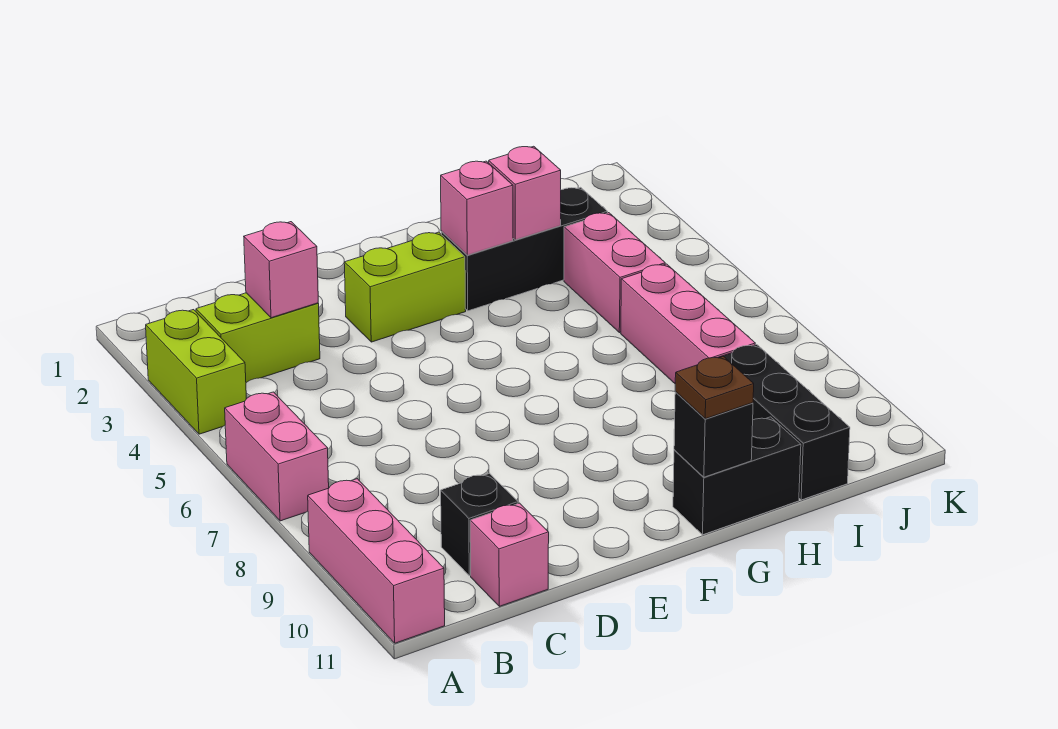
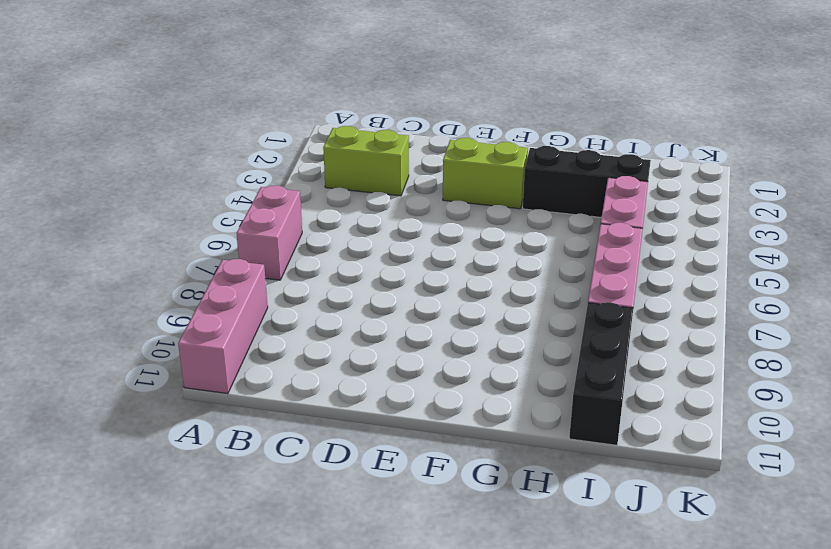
none -> lime 1x2 brick [146,310,246,434]
none -> black 1x1 brick [441,473,518,576]
none -> pink 1x1 brick [470,503,549,606]

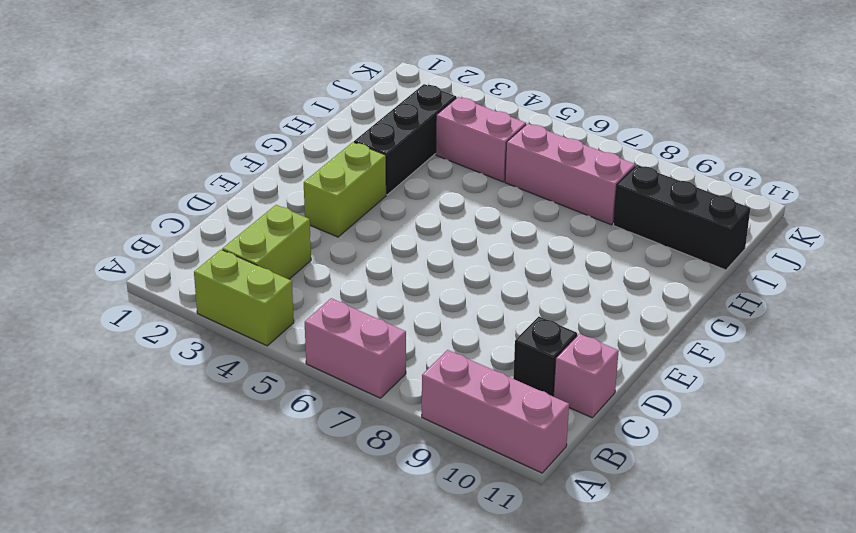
none -> black 1x2 brick [673,417,801,535]
none -> pink 1x1 brick [244,222,318,318]
none -> pink 1x1 brick [441,161,513,255]

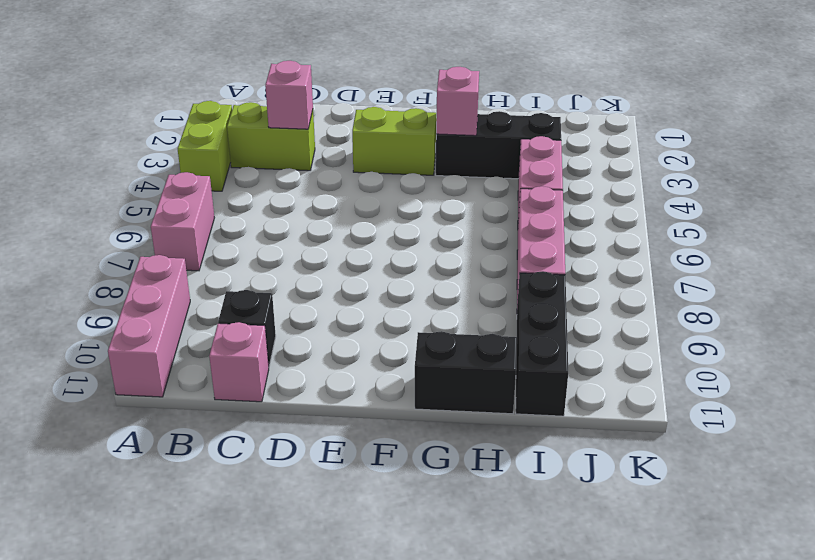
none -> black 1x1 brick [674,392,753,477]
none -> pink 1x1 brick [489,146,561,240]
none -> brown 1x1 plate [675,356,754,419]

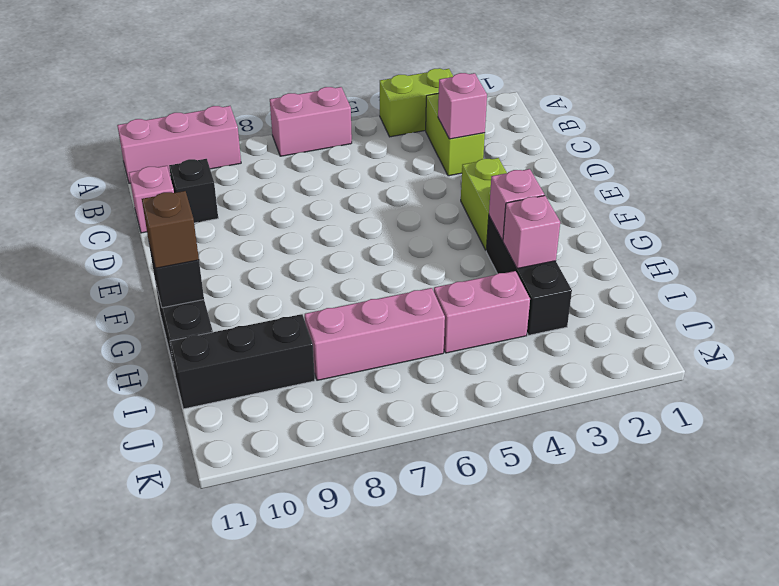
brown 1x1 brick [142,191,199,268] -> brown 1x1 plate [675,356,754,419]

